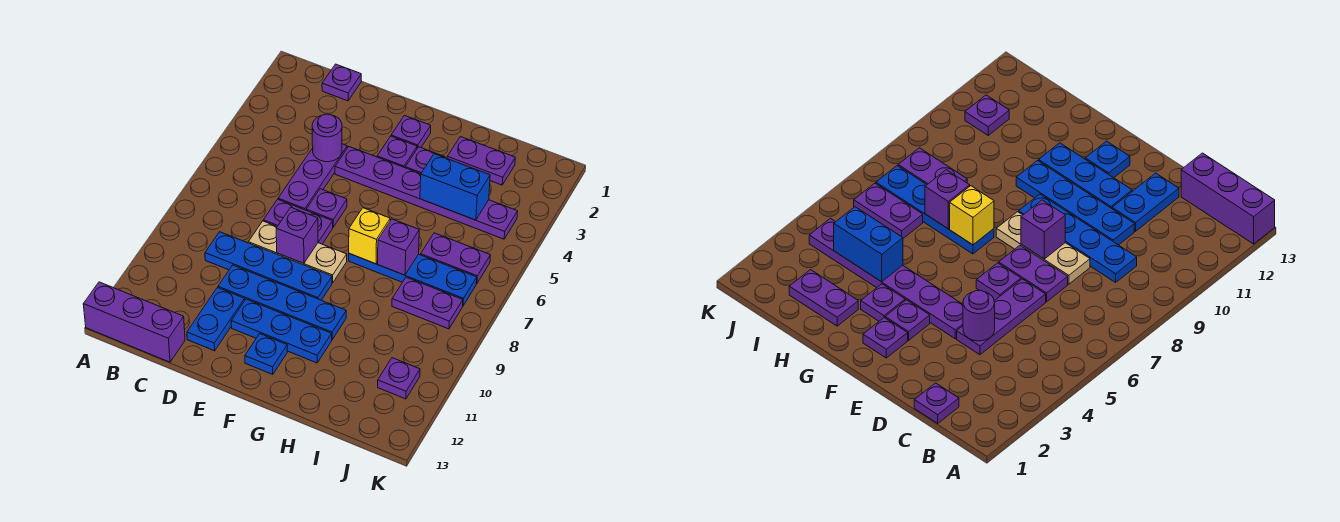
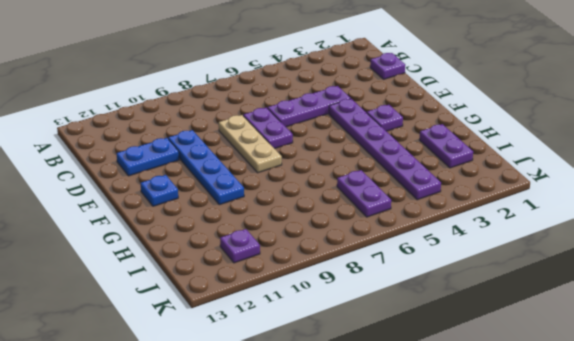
none -> purple 1x3 brick [83,282,185,362]
none -> blue 1x4 plate [205,232,332,300]
none -> purple 1x1 plate [306,189,347,227]

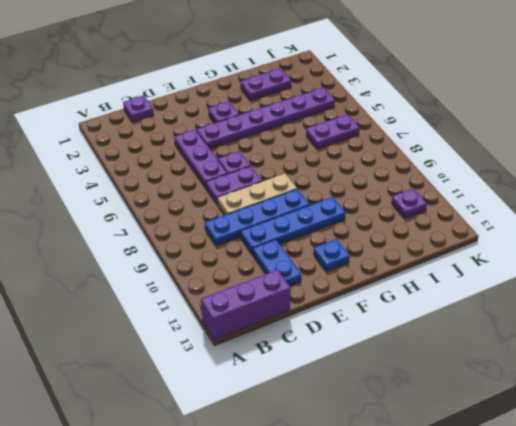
none -> blue 1x3 plate [231,299,332,363]
none -> purple 1x1 plate [391,115,431,148]
none -> purple 1x1 plate [405,147,445,174]

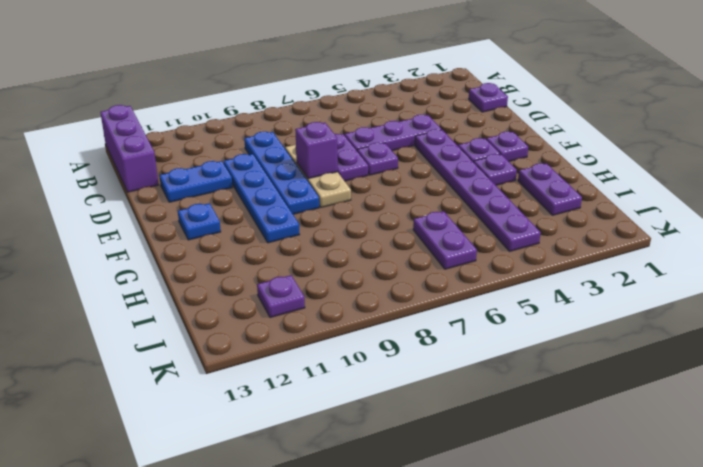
none -> blue 1x3 plate [231,299,332,363]
none -> blue 1x4 plate [349,254,477,305]
none -> purple 1x2 plate [392,277,463,329]

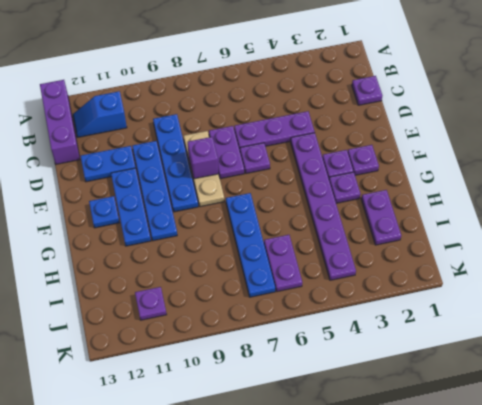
blue 1x2 slope [73,91,127,137] -> none
none -> purple 1x2 plate [392,277,463,329]
none -> purple 1x1 round brick [312,114,342,162]
none -> yellow 1x1 brick [349,208,390,264]

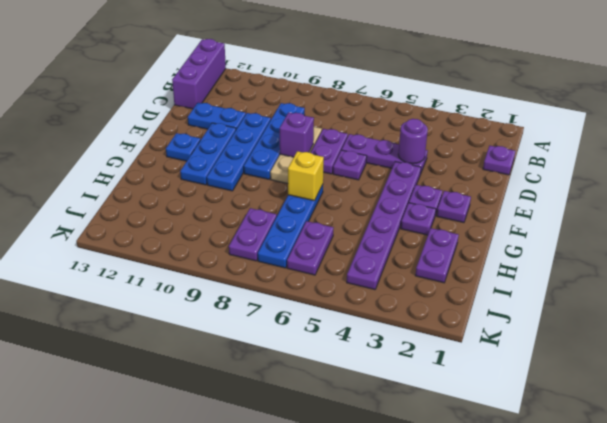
none -> purple 1x1 plate [378,358,420,399]
none -> blue 1x2 brick [420,154,490,220]
none -> purple 1x1 brick [378,219,419,275]

